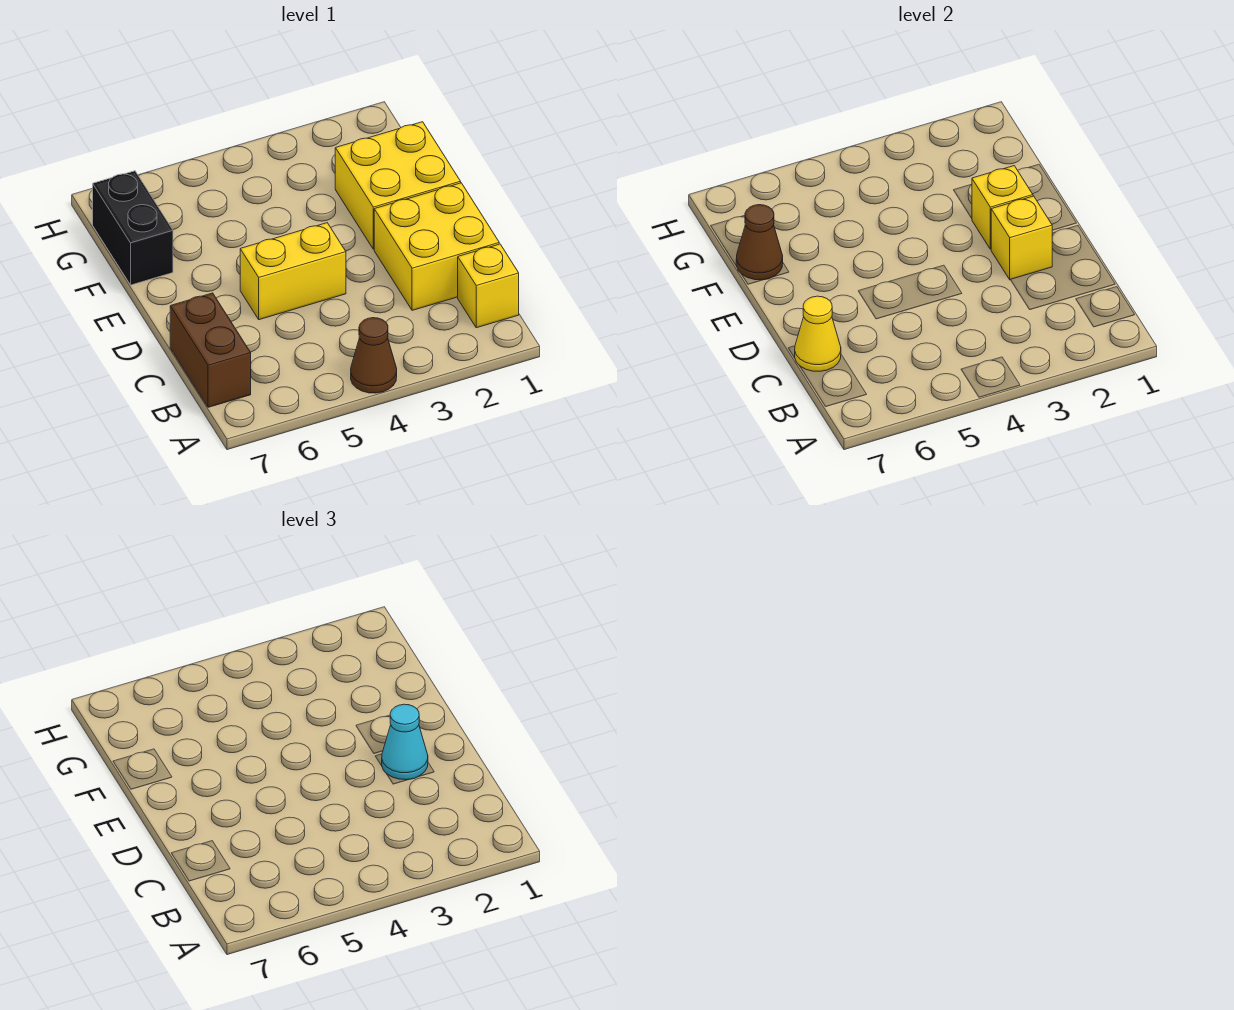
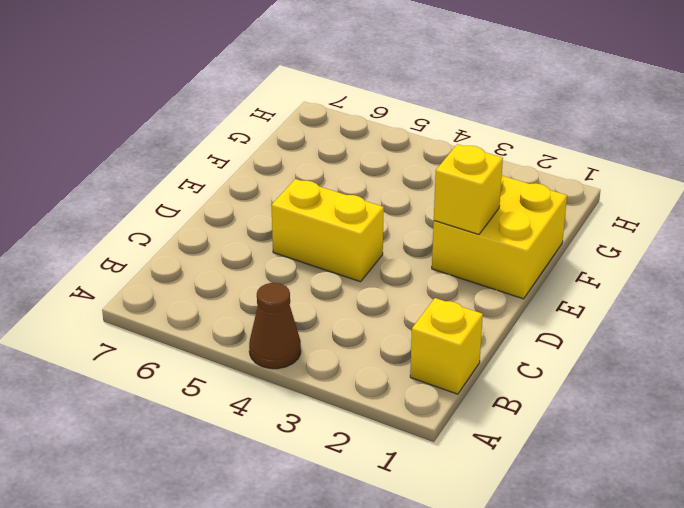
none -> brown 1x2 brick [170,293,251,407]
none -> yellow 2x2 brick [374,183,499,310]
none -> black 1x2 brick [93,171,173,285]

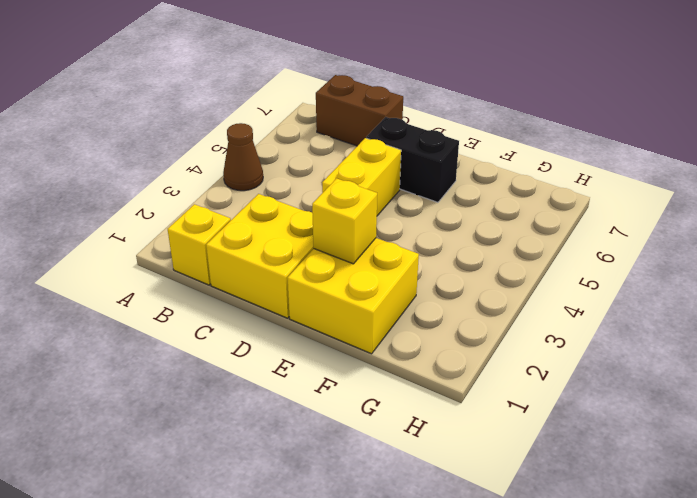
black 1x2 brick [366,117,459,202] -> black 1x2 brick moved to [93,171,173,285]
none -> yellow 1x1 cone [795,296,841,371]
none -> yellow 1x1 brick [991,196,1052,280]
none -> brown 1x1 cone [736,205,783,280]

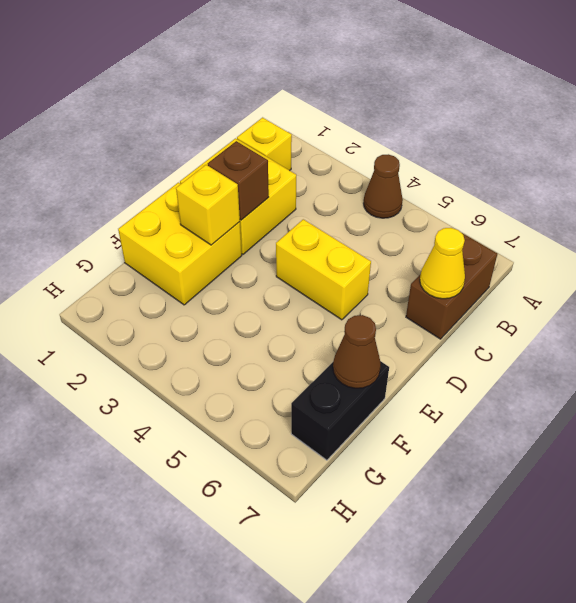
brown 1x1 brick [208,141,269,220] -> yellow 1x1 brick [991,196,1052,280]
none -> cyan 1x1 cone [382,704,428,780]

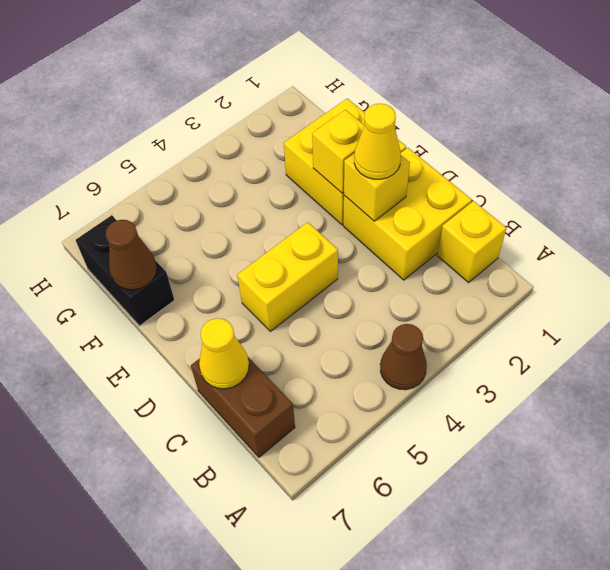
yellow 1x1 cone [354,104,401,179] -> cyan 1x1 cone [382,704,428,780]

